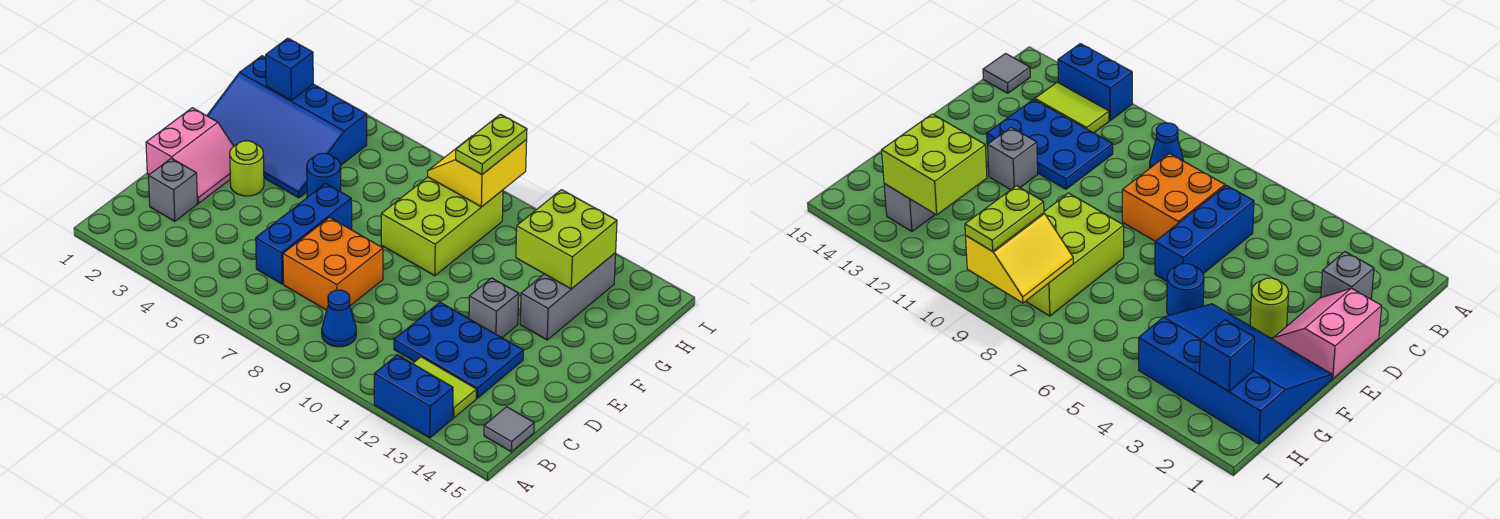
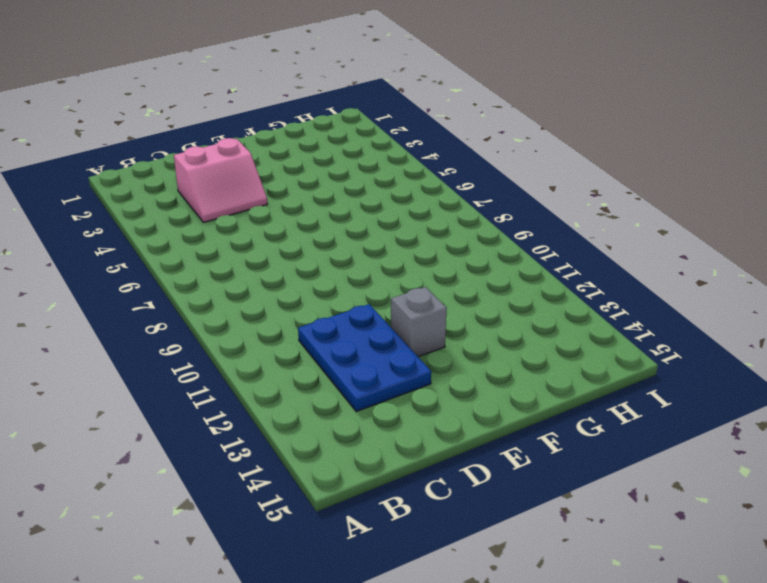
pink 2x2 slope [174,138,267,222] -> pink 2x2 slope moved to [146,108,234,203]
none -> blue 1x2 brick [374,355,453,438]
none -> blue 1x1 cone [322,290,356,347]
none -> lime 1x2 tile [413,357,477,418]

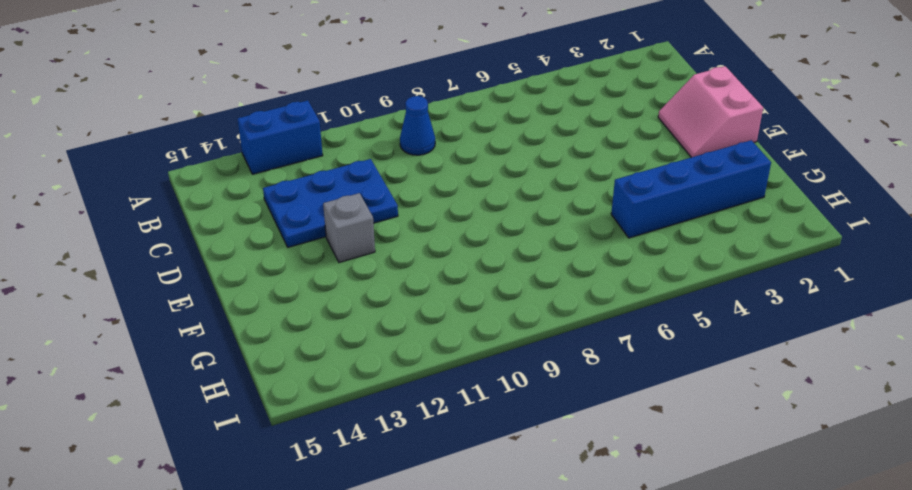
blue 1x4 brick [611,140,771,238] -> blue 3x4 slope [207,56,367,198]
none -> lime 1x2 tile [413,357,477,418]
none -> grey 1x1 tile [484,407,534,452]
none -> grey 1x1 brick [148,158,197,221]

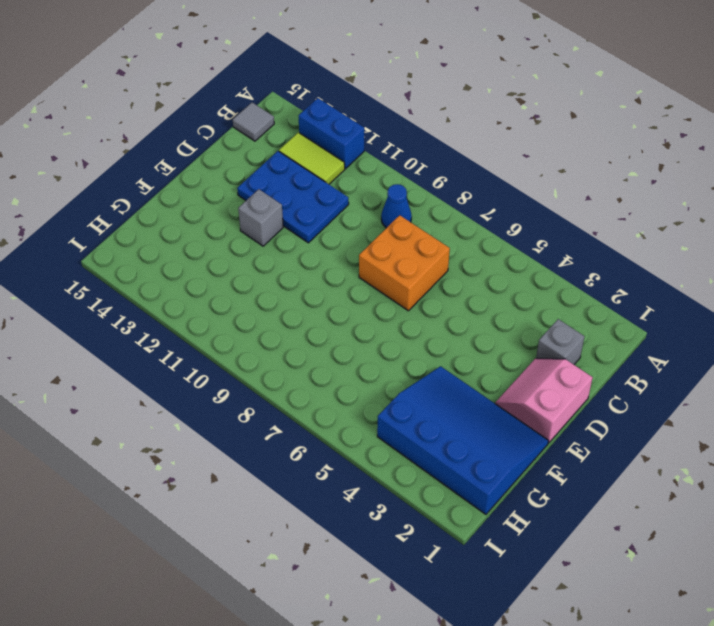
none -> blue 1x3 brick [256,184,352,284]
none -> lime 1x1 round brick [230,141,264,196]
none -> blue 1x1 round brick [307,153,341,197]

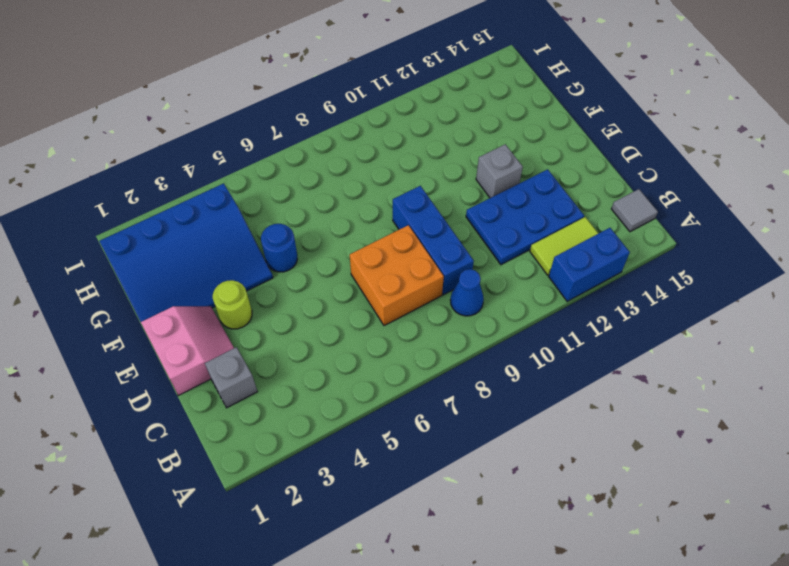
blue 1x3 brick [393,186,474,295] -> blue 1x3 brick moved to [256,184,352,284]
none -> lime 2x3 brick [381,177,503,276]
none -> grey 1x3 brick [520,253,616,340]
none -> lime 2x2 brick [516,190,617,289]

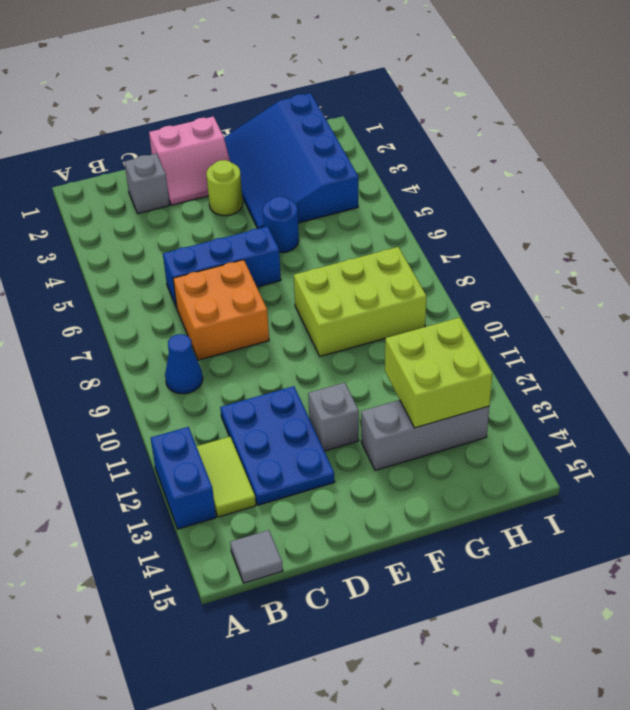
none -> blue 1x1 brick [266,38,313,100]
none -> yellow 2x2 slope [428,136,527,207]
none -> lime 1x2 plate [456,114,527,175]

